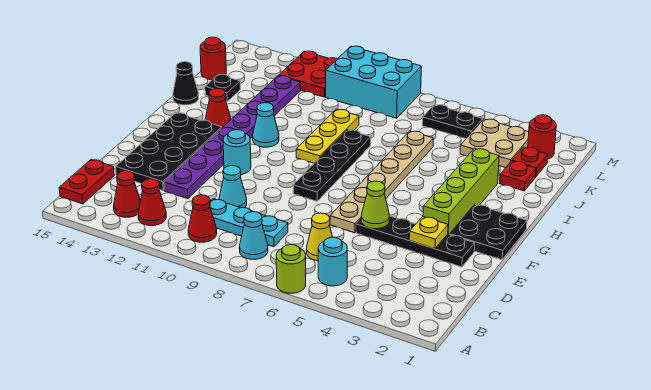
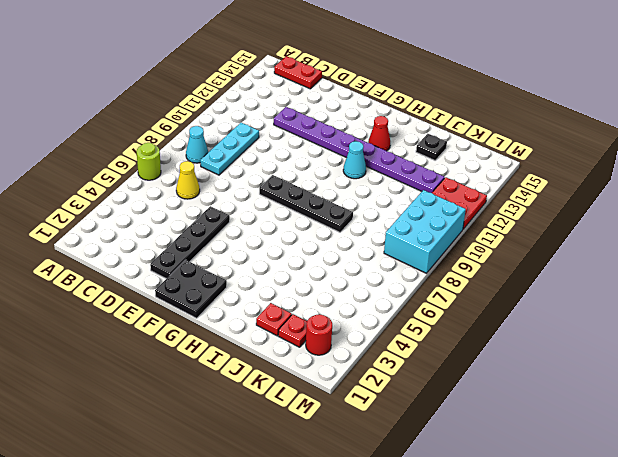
none -> cyan 1x1 round brick [318,237,347,286]
none -> red 1x1 cone [188,195,217,242]
none -> red 1x1 cone [138,179,166,226]
none -> red 1x1 cone [114,171,141,217]

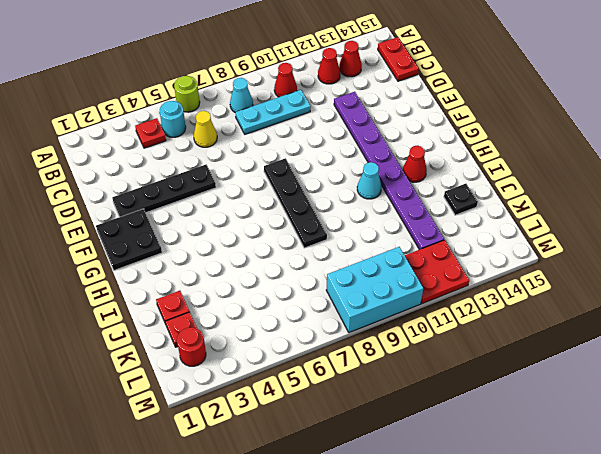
red 1x1 plate [135,118,166,148] -> none
none -> cyan 1x1 cone [219,166,247,208]
none -> black 2x4 plate [116,113,222,191]
none -> tan 1x6 plate [330,131,433,233]
none -> lime 1x4 brick [423,148,499,235]

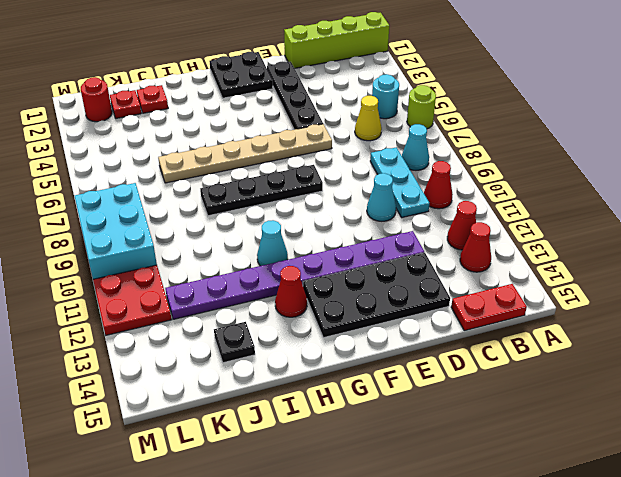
lime 1x4 brick [284,12,389,68] -> lime 1x4 brick moved to [423,148,499,235]
none -> cyan 1x1 round brick [223,130,251,175]
none -> yellow 1x3 plate [296,109,359,163]
none -> black 1x1 cone [173,62,199,105]
none -> tan 2x2 plate [460,119,529,168]

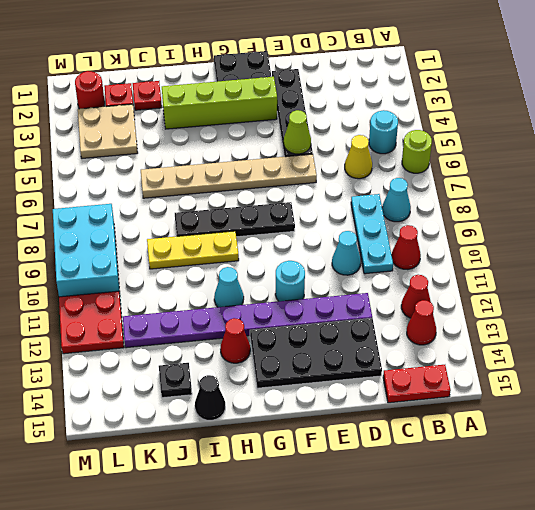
none -> red 1x1 round brick [200,37,226,80]
none -> black 1x2 plate [422,105,483,139]
none -> yellow 1x1 plate [409,217,448,249]

